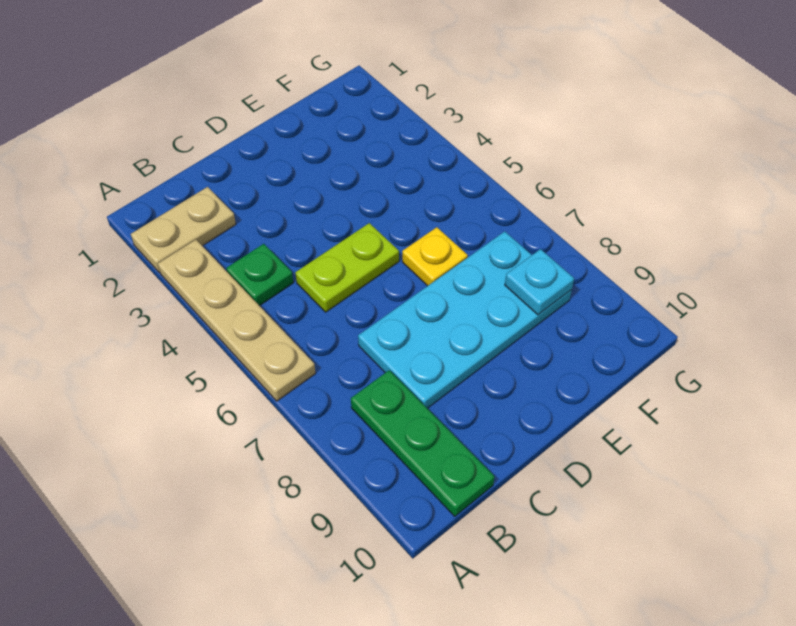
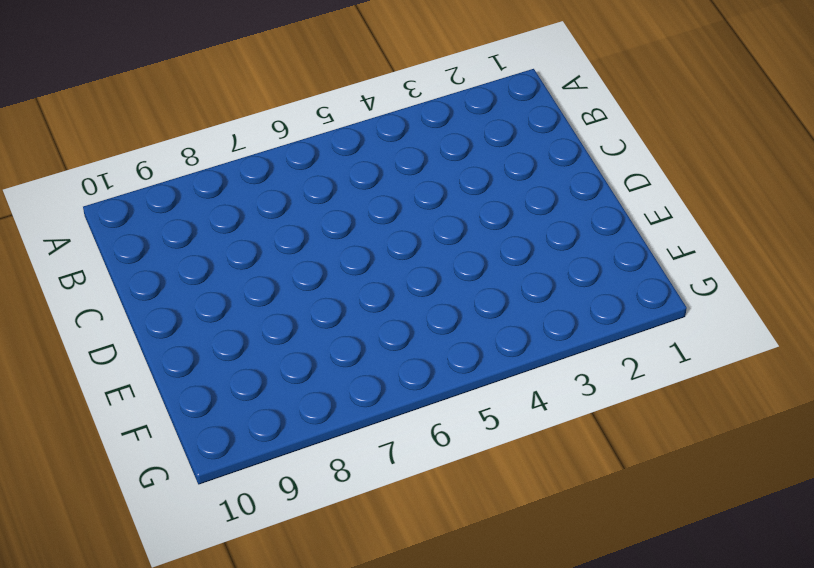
none -> tan 1x2 plate [131,187,236,273]
none -> tan 1x4 plate [158,240,316,401]

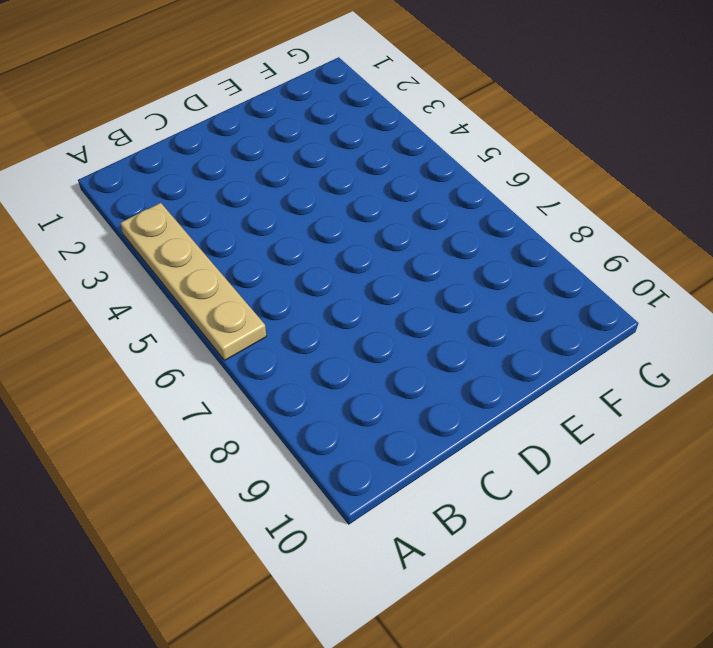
none -> tan 1x2 plate [131,187,236,273]
none -> green 1x1 plate [226,244,293,306]

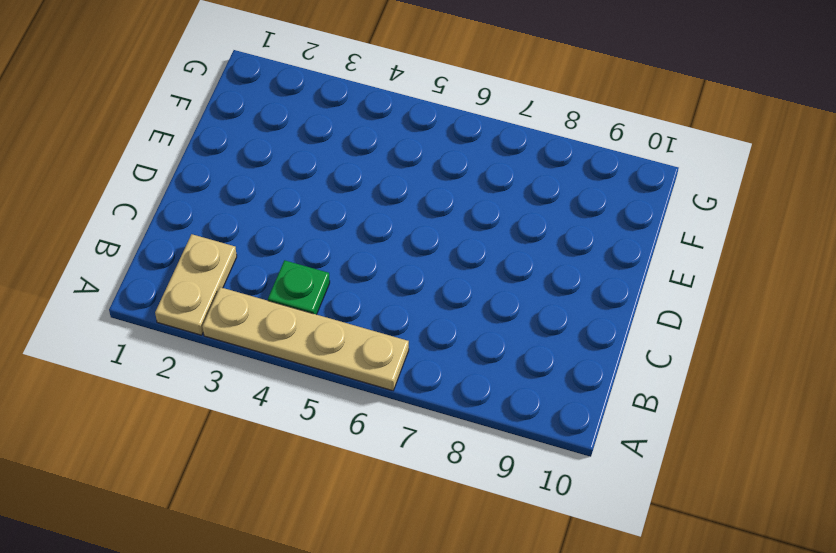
none -> green 1x3 plate [351,370,494,516]
none -> lime 1x2 plate [295,223,399,312]

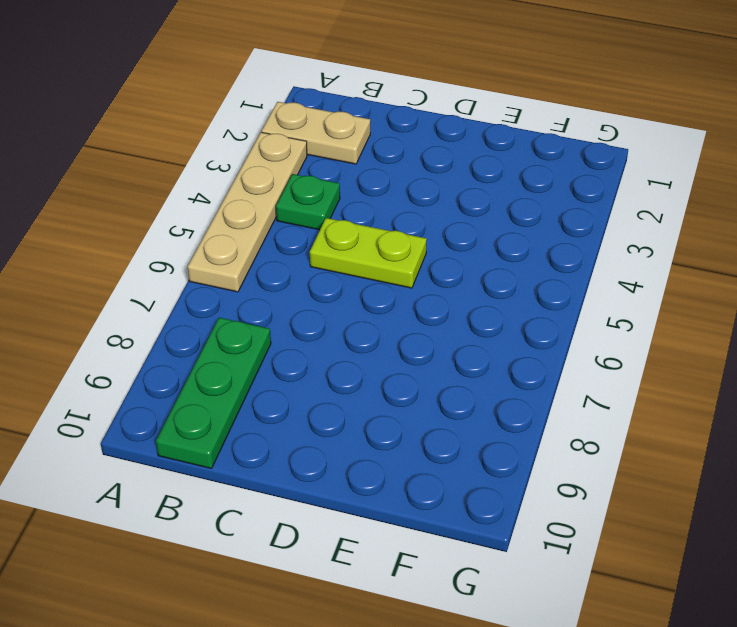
none -> cyan 2x4 plate [358,231,572,408]
none -> yellow 1x1 plate [402,227,468,286]

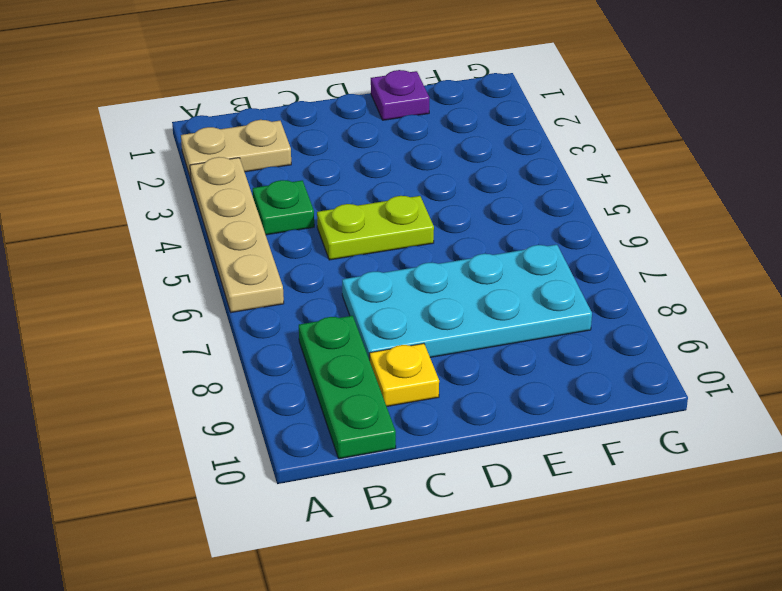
yellow 1x1 plate [370,343,439,406] -> yellow 1x1 plate moved to [402,227,468,286]
purple 1x1 plate [371,70,429,120] -> none
none -> cyan 1x1 plate [505,249,574,315]

